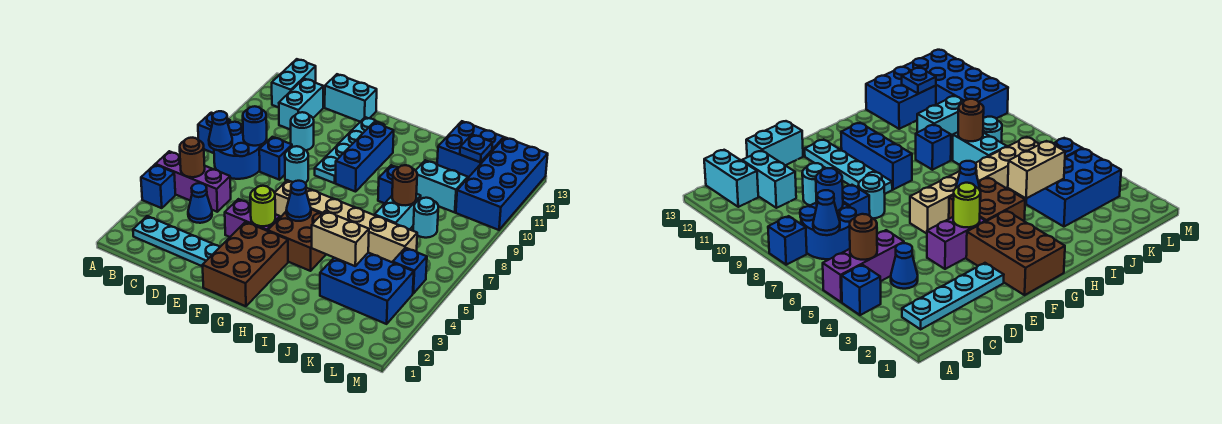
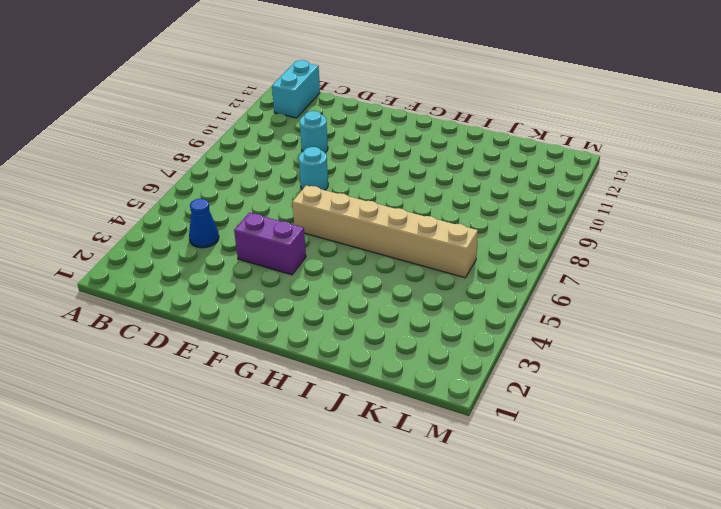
none -> blue 1x1 brick [141,165,175,208]
none -> purple 1x3 brick [155,151,231,212]
none -> blue 1x1 brick [198,113,230,153]
none -> cyan 1x4 plate [133,216,220,266]

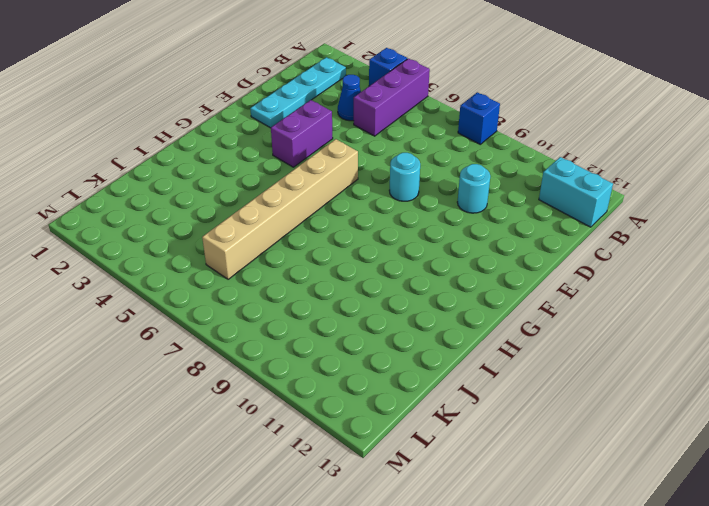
none -> blue 2x2 round brick [214,122,262,179]
none -> cyan 1x2 brick [279,79,323,130]
none -> blue 1x1 brick [259,137,292,180]
none -> cyan 1x2 brick [325,74,377,122]

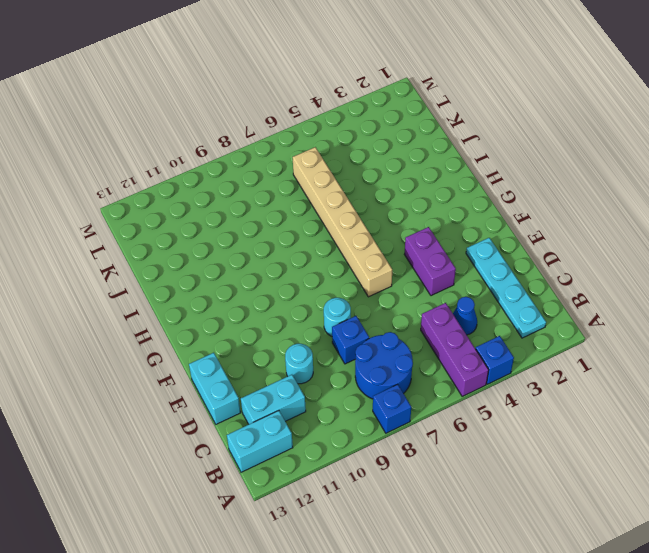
none -> brown 2x3 brick [203,222,288,306]
none -> cyan 1x4 plate [315,117,385,183]
none -> brown 2x2 brick [268,209,326,271]
none -> blue 1x3 brick [336,123,394,192]

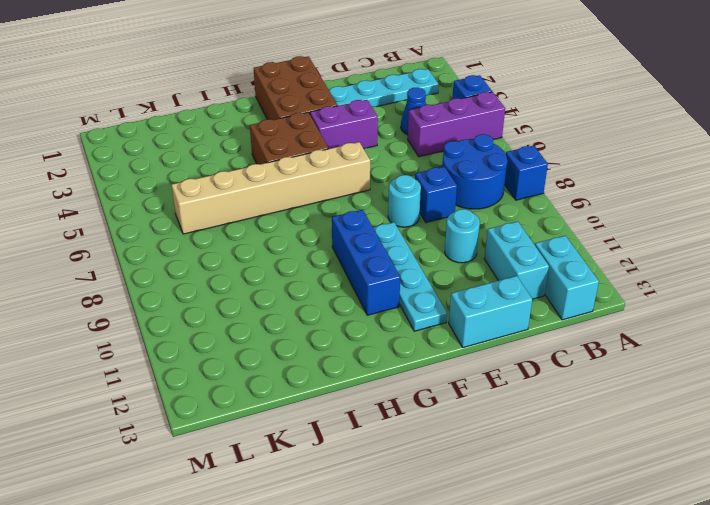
none -> blue 1x1 brick [378,165,399,203]
none -> blue 2x3 brick [320,253,414,324]
none -> cyan 1x2 brick [375,194,421,229]
none -> cyan 1x2 brick [416,160,468,212]

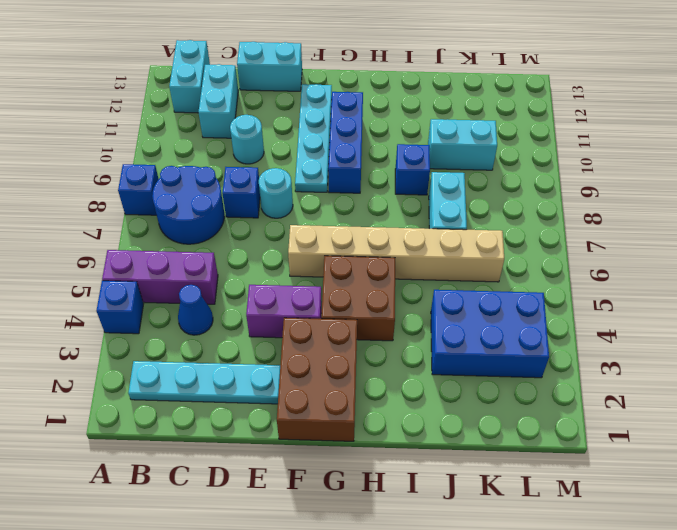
none -> blue 2x2 brick [437,121,504,178]
none -> cyan 1x1 round brick [413,198,438,238]
none -> blue 1x1 brick [393,248,427,293]
none -> blue 2x4 brick [456,138,548,230]

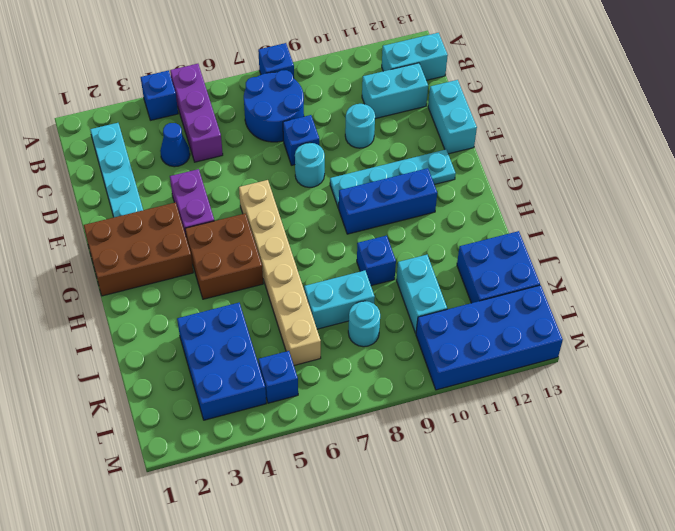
none -> brown 1x1 round brick [180,138,205,177]
none -> blue 1x1 cone [209,111,232,150]
none -> blue 1x1 round brick [243,106,267,146]
none -> lime 1x1 round brick [250,186,275,226]

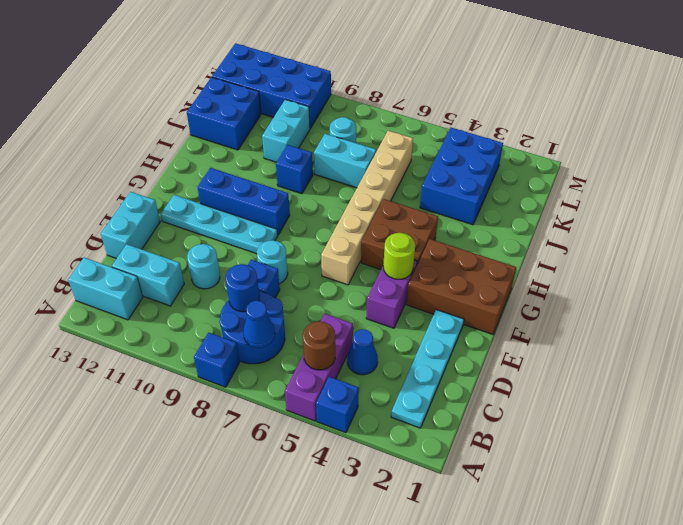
none -> blue 1x1 brick [393,248,427,293]
none -> blue 1x1 cone [286,181,311,221]
none -> tan 1x2 brick [312,211,369,266]
none -> brown 1x1 round brick [392,165,417,205]

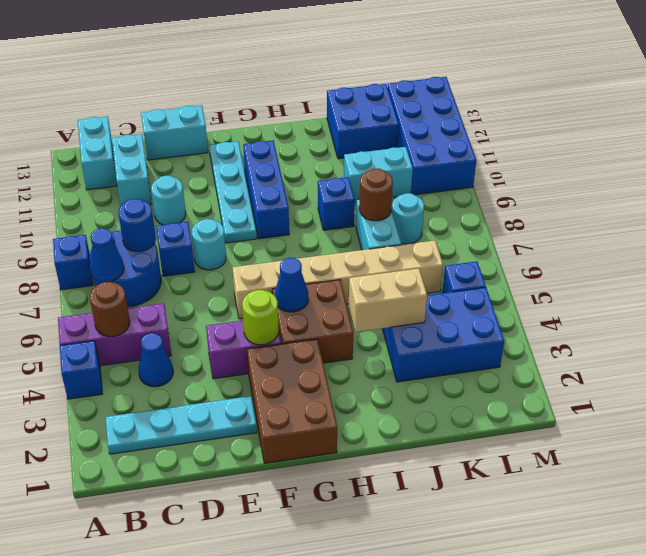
none -> blue 1x1 plate [460,135,493,162]

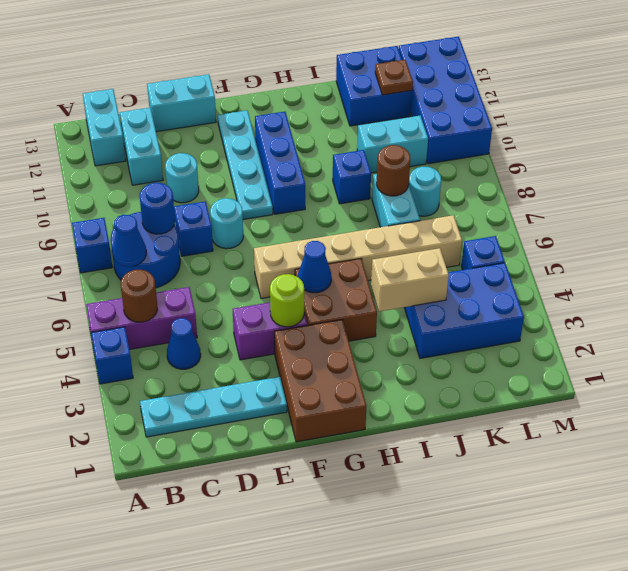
brown 1x1 plate [375,60,413,95] -> blue 1x1 plate [460,135,493,162]

